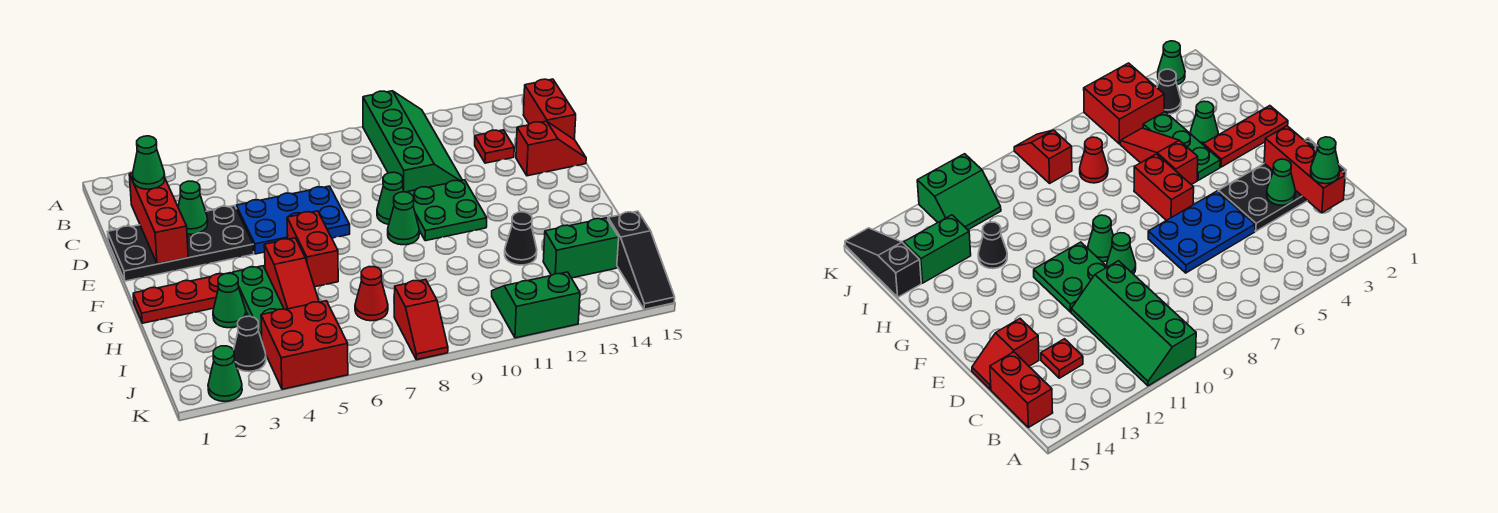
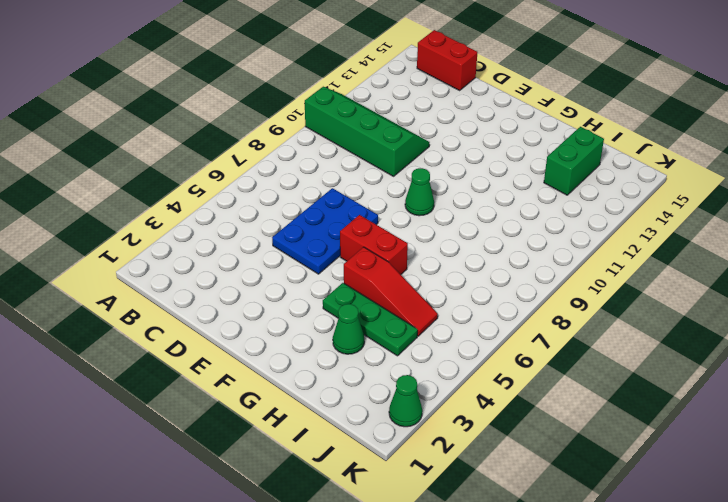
none -> red 1x1 plate [475,130,514,163]
none -> black 2x4 plate [108,206,254,281]
none -> red 1x2 slope [516,121,586,176]

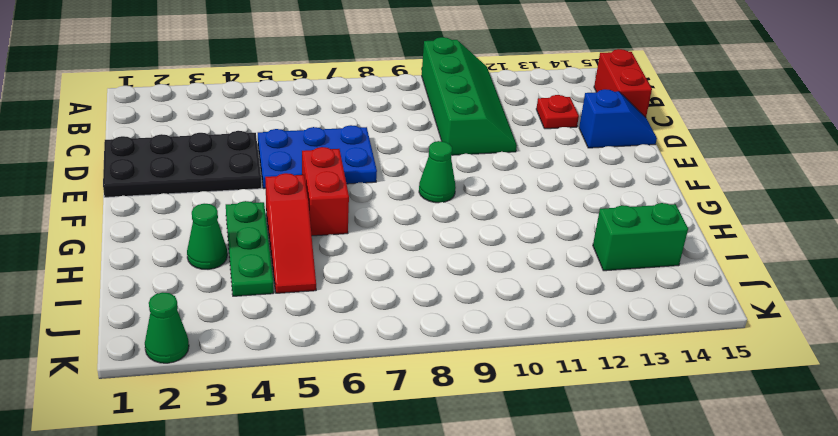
blue 1x2 slope [579,89,657,148] -> red 1x2 slope [516,121,586,176]
none -> green 1x1 cone [377,172,404,224]
none -> green 2x2 plate [407,180,487,241]
none -> red 1x3 plate [133,273,229,323]

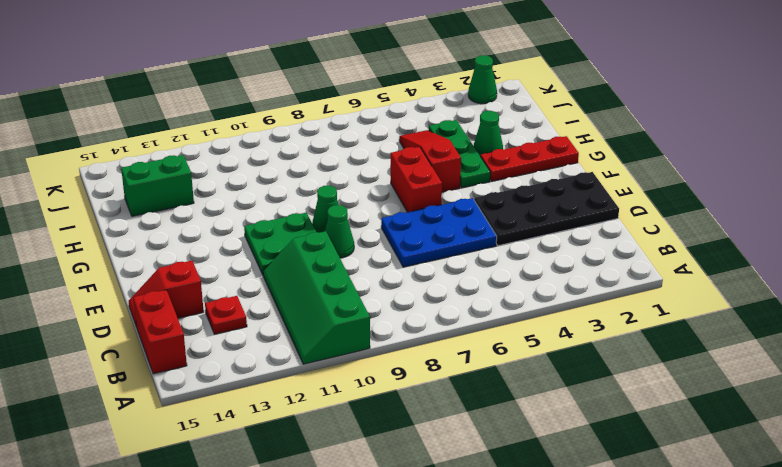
none -> black 1x1 cone [505,212,537,265]
none -> red 1x1 cone [355,267,388,321]
none -> black 1x3 slope [608,211,675,309]

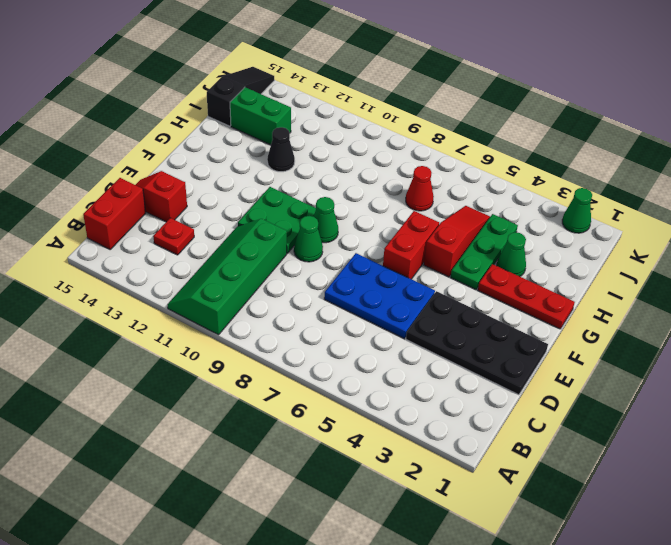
none -> black 1x1 cone [234,316,266,372]
none -> red 2x2 brick [261,301,348,389]
none -> red 1x2 slope [394,279,448,360]

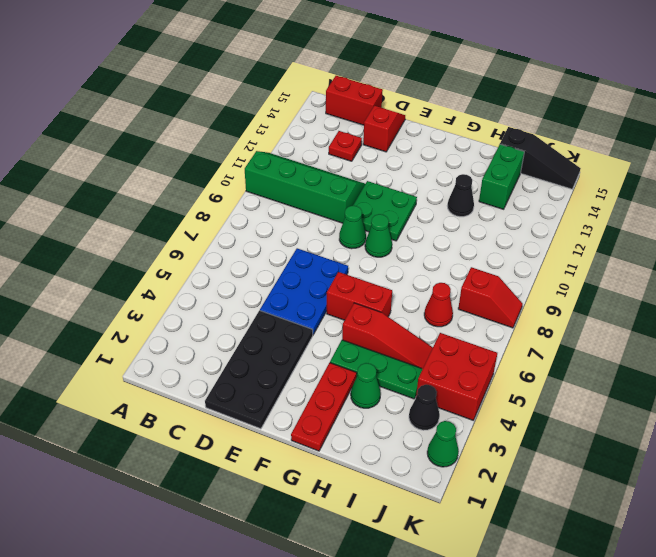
none -> green 2x2 slope [492,272,580,338]
none -> red 1x3 brick [129,173,188,264]
none -> green 1x1 cone [178,181,208,234]

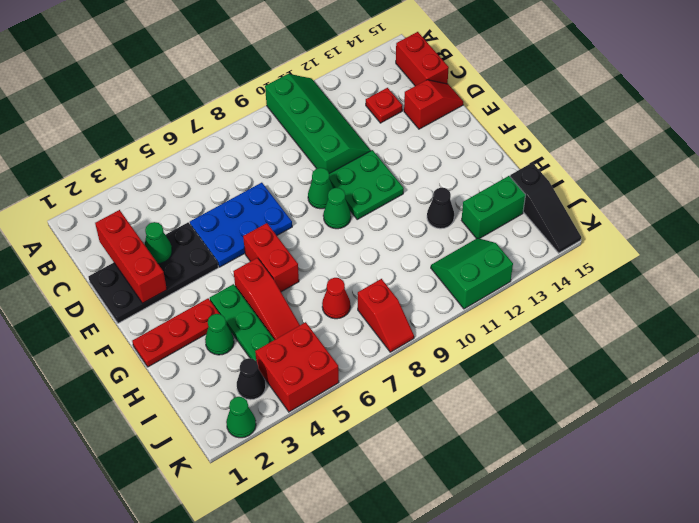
none -> green 1x1 cone [133,136,165,189]

